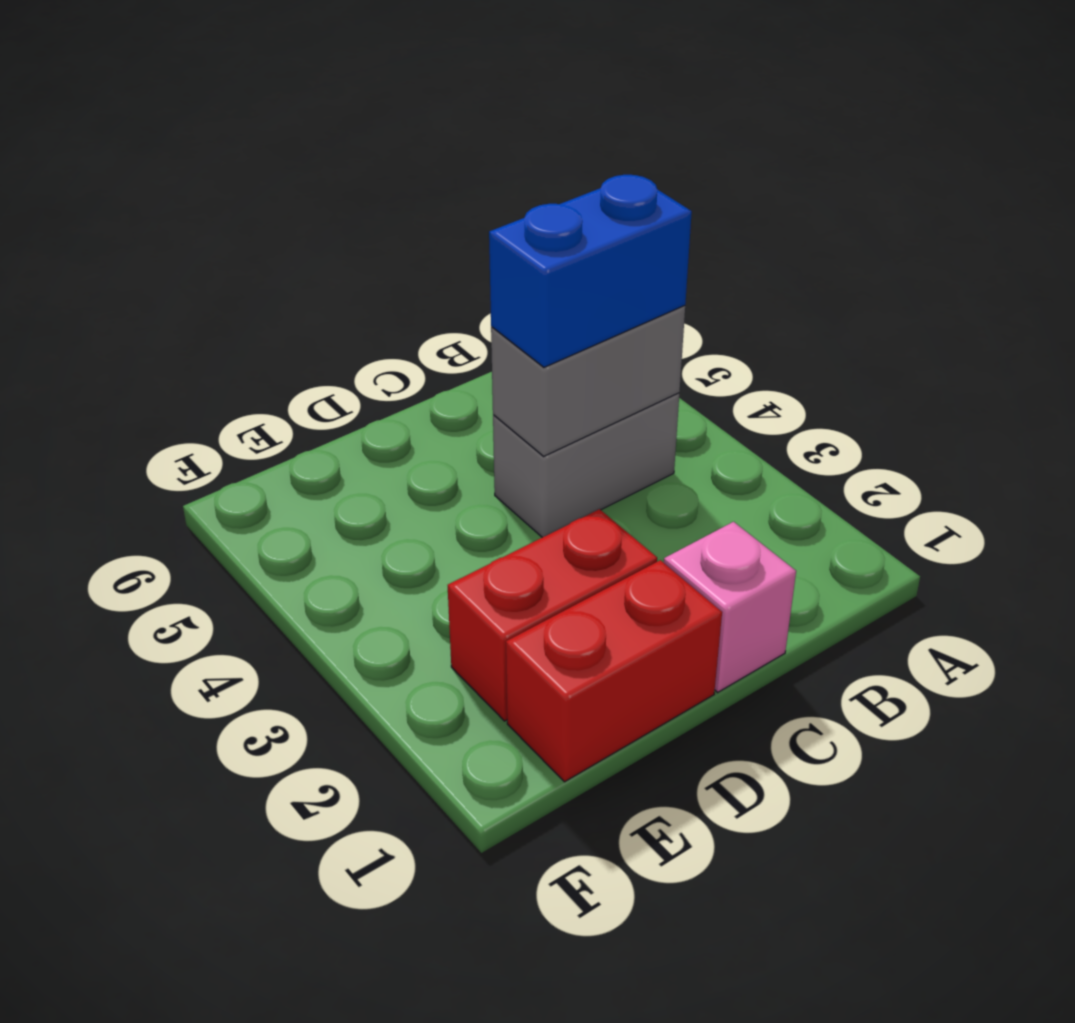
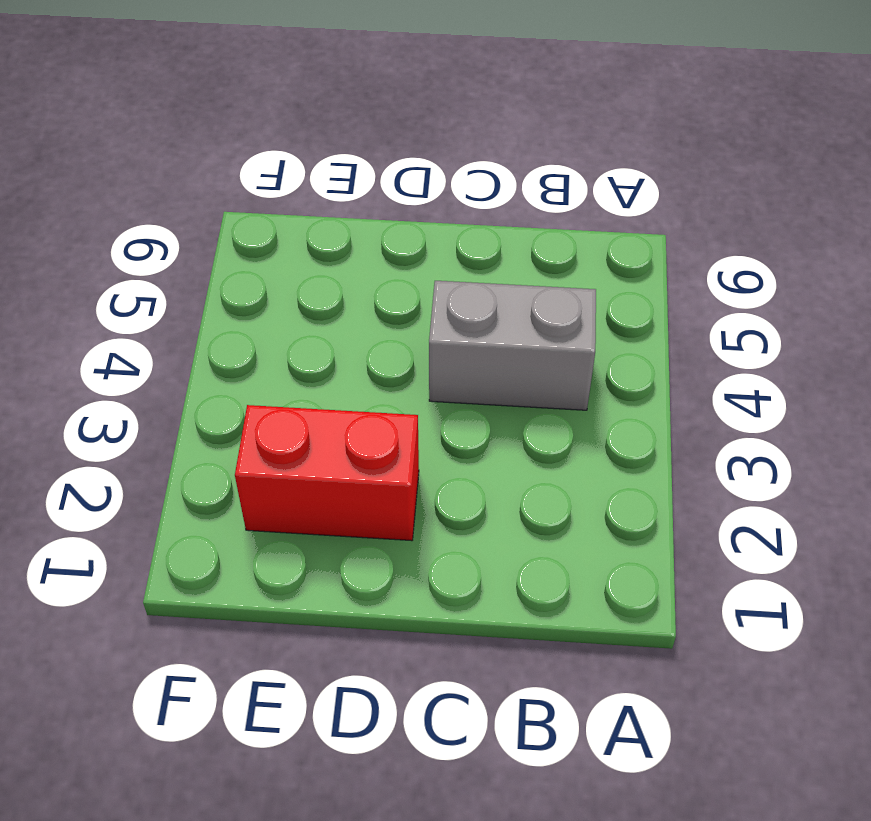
none -> pink 1x1 brick [664,522,796,692]
none -> red 1x2 brick [506,560,722,782]

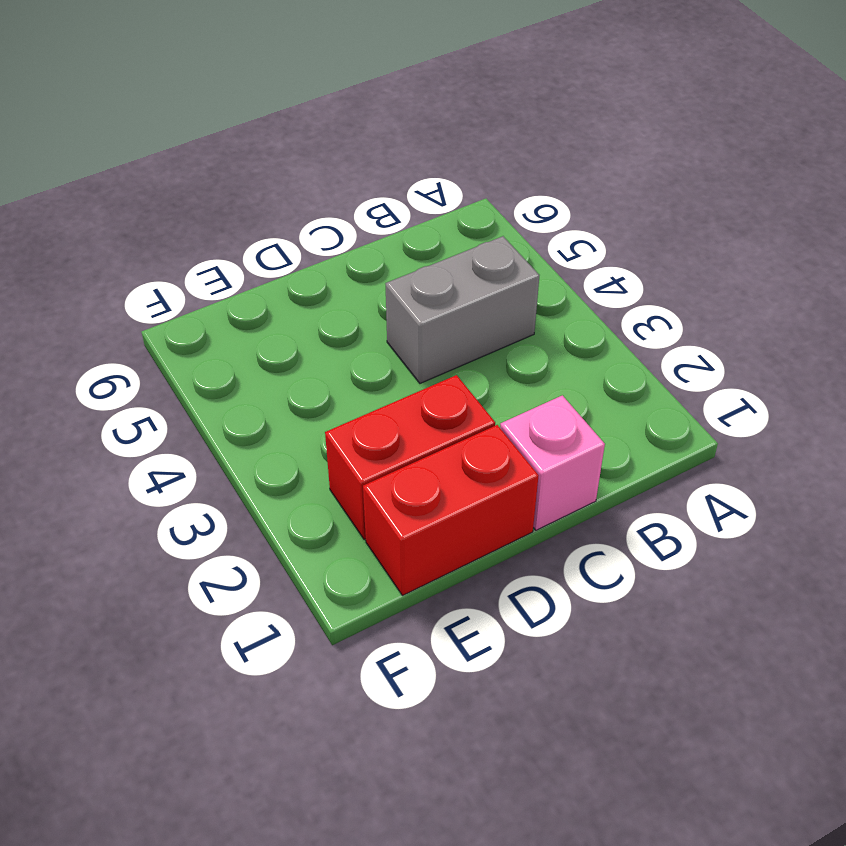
none -> grey 1x2 brick [491,306,685,456]
none -> blue 1x2 brick [489,175,692,367]

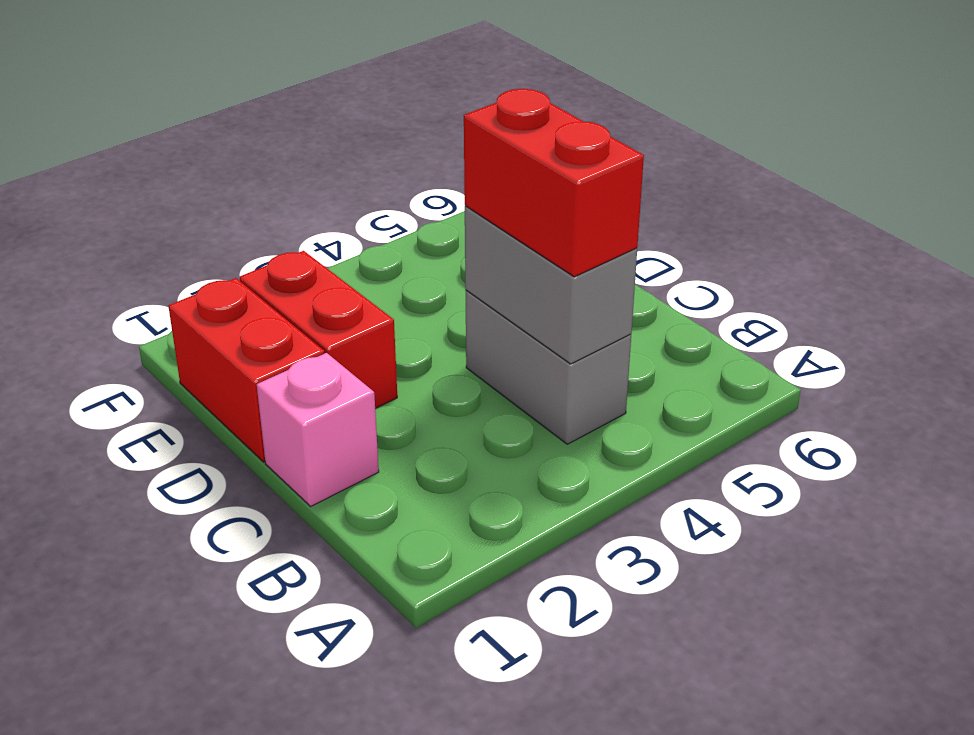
red 1x2 brick [464,89,644,277] -> blue 1x2 brick [489,175,692,367]

